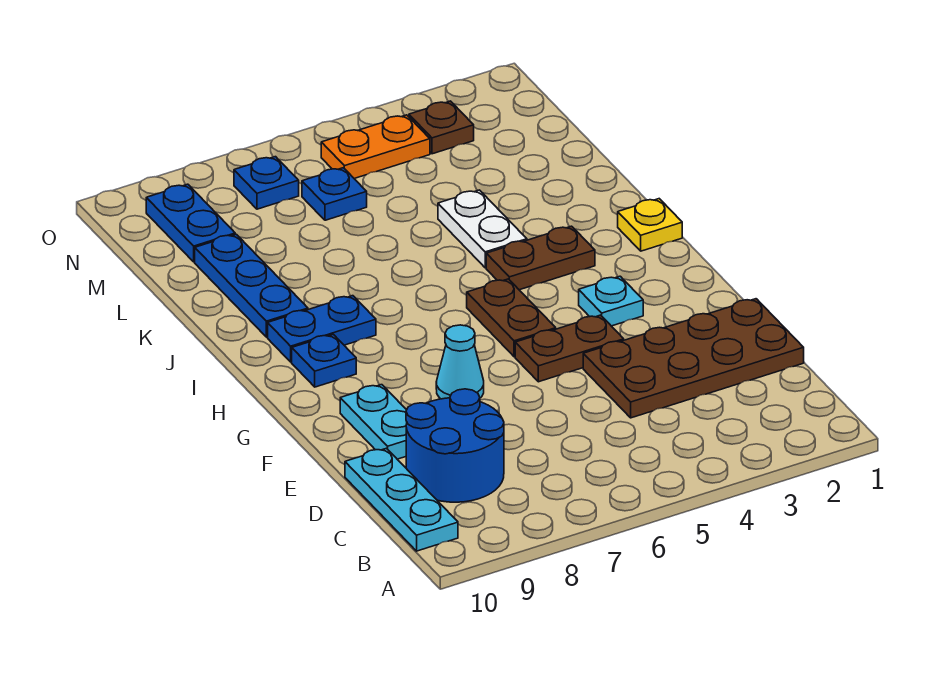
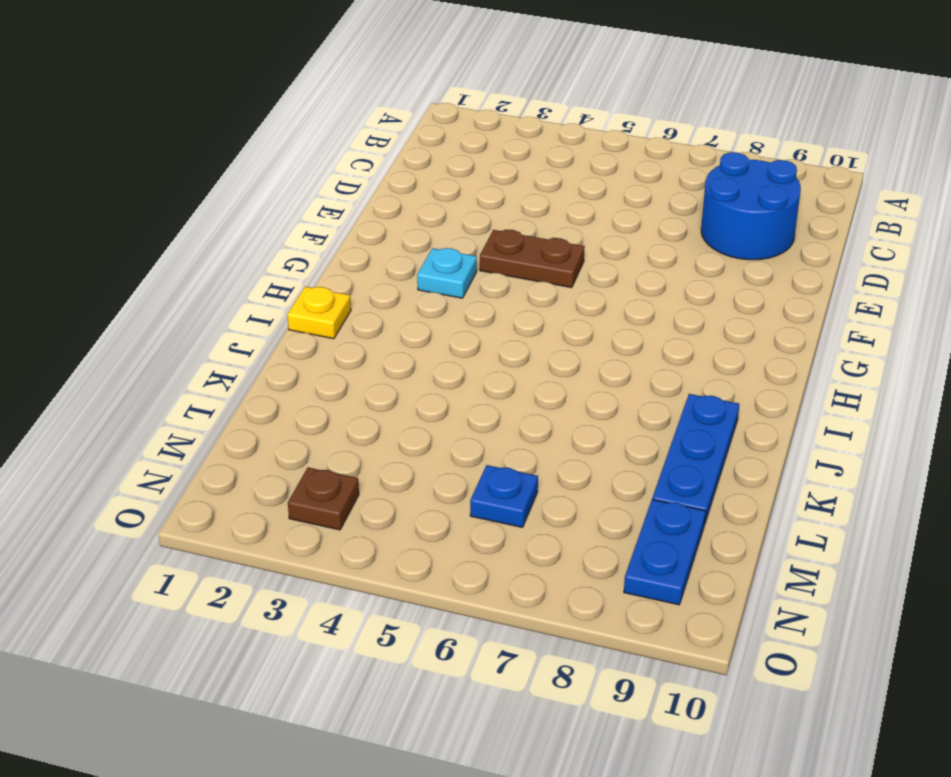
none -> cyan 1x3 plate [345,448,458,551]
none -> brown 2x4 plate [583,299,804,418]
none -> cyan 1x2 plate [340,385,407,459]

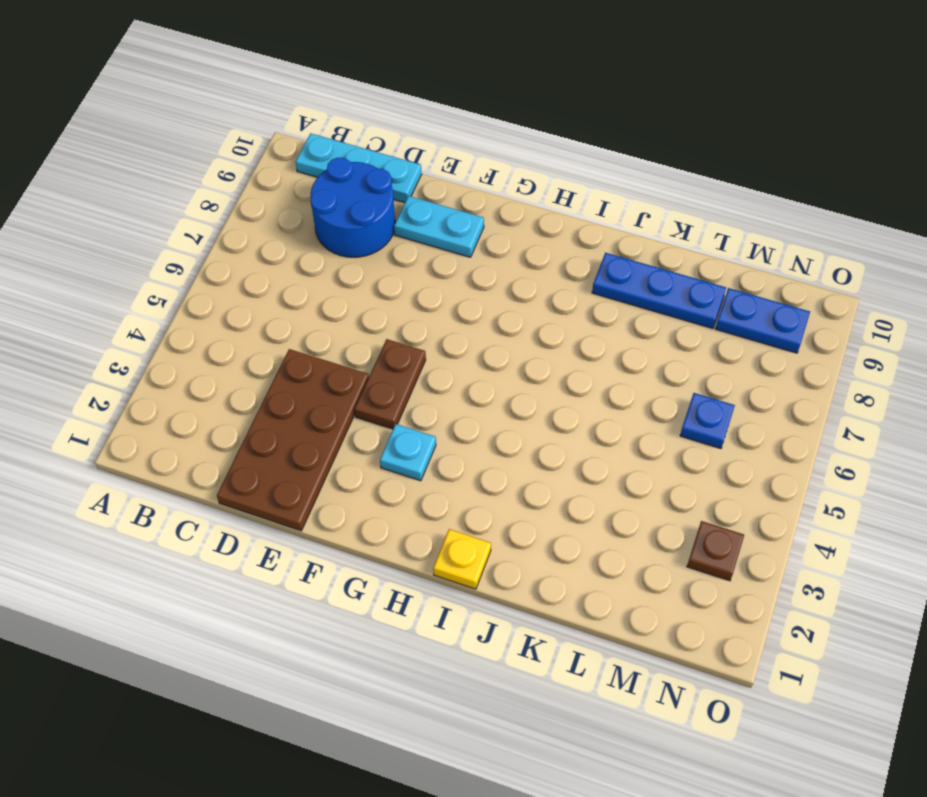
none -> cyan 1x1 cone [436,325,484,399]
none -> brown 1x2 plate [467,279,556,357]
none -> blue 1x1 plate [292,334,356,387]

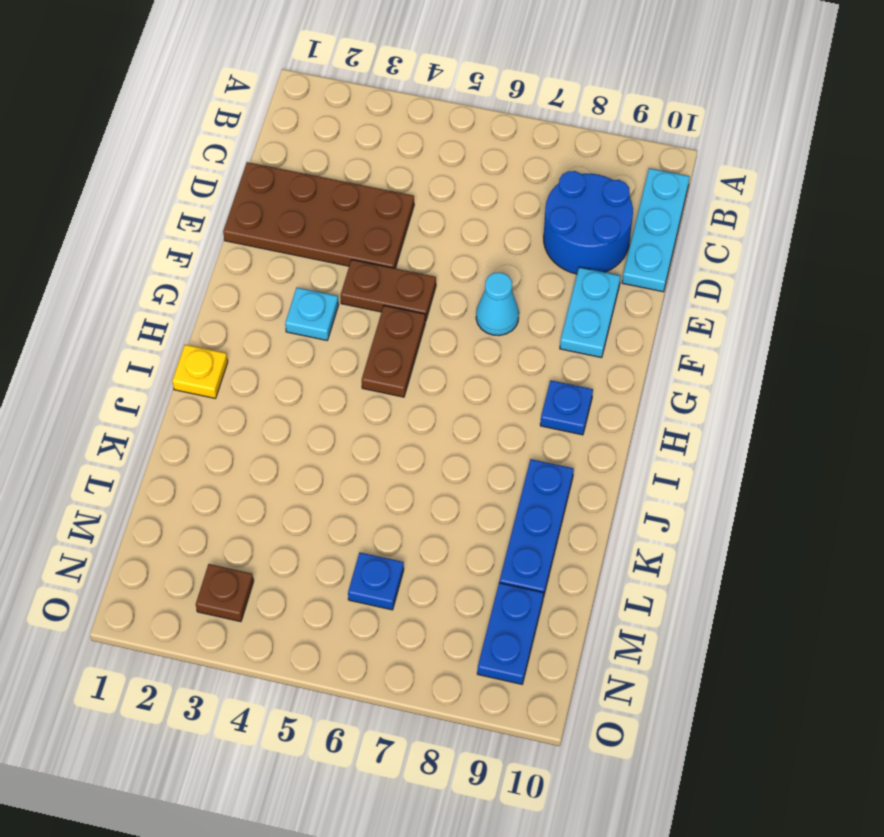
none -> brown 1x2 plate [486,226,595,290]
none -> blue 1x2 plate [268,296,376,362]
none -> white 1x2 plate [438,190,527,268]

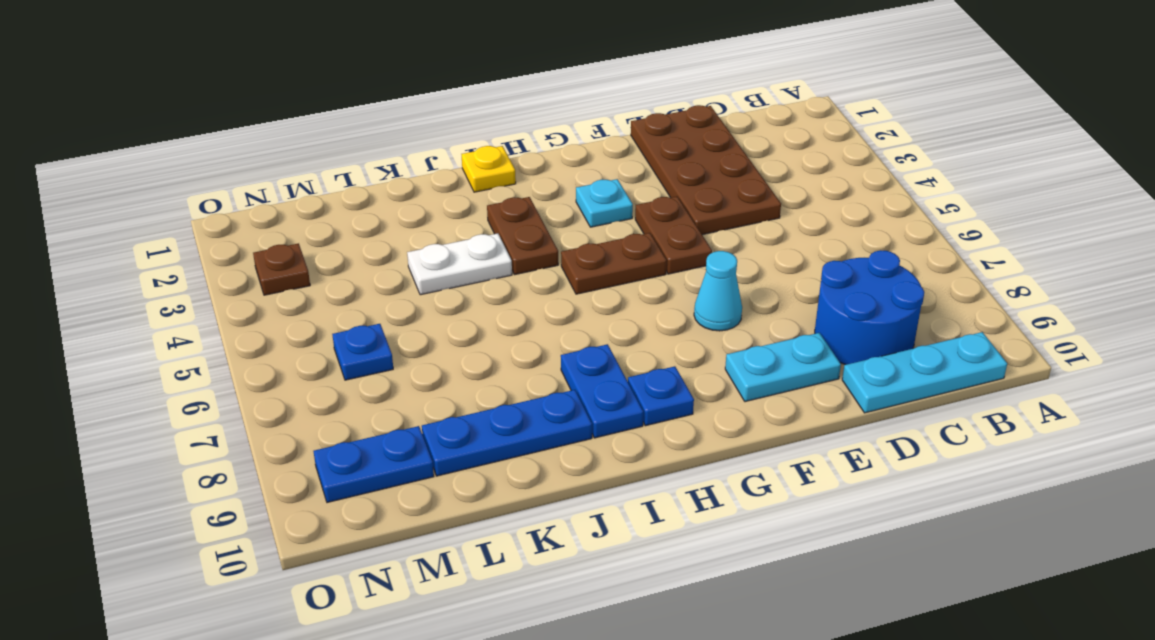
none -> orange 1x2 plate [321,115,430,179]
none -> blue 1x1 plate [234,157,299,209]

